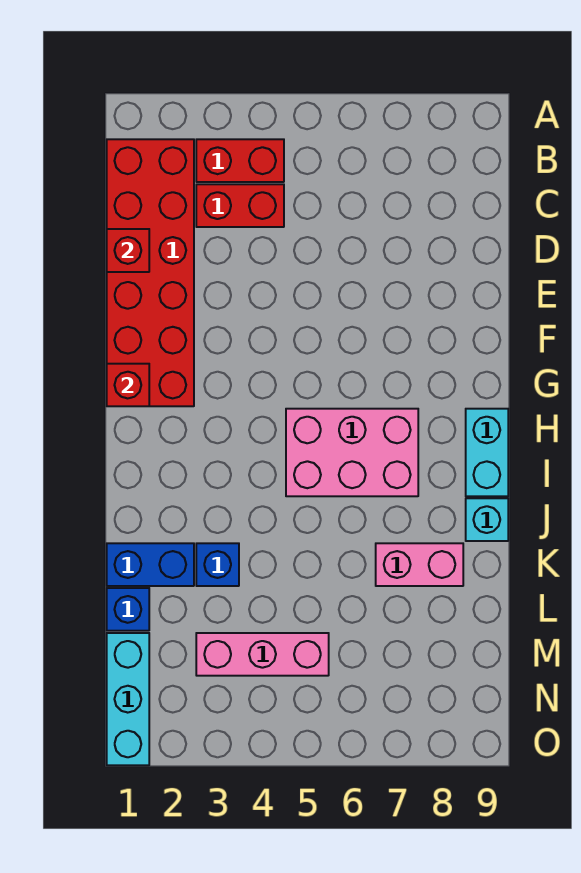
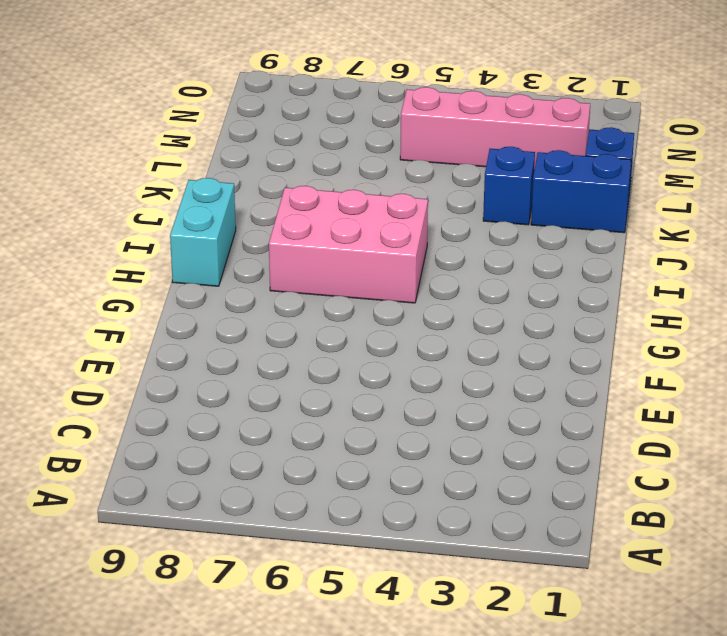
pink 1x4 brick [400,87,590,169] -> pink 1x3 brick [196,633,329,676]
none -> red 2x6 brick [107,139,194,406]
none -> red 1x2 brick [196,139,284,182]
none -> red 1x2 brick [196,184,284,227]

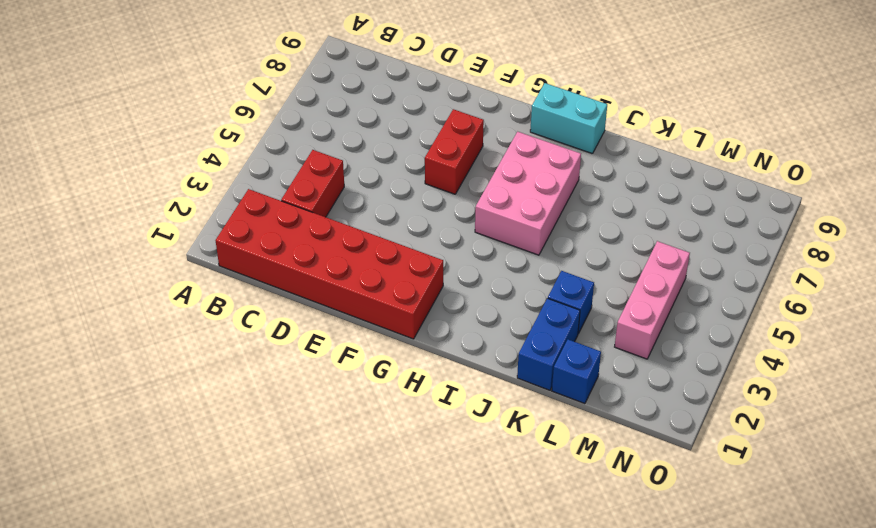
red 1x2 brick [425,109,484,194] -> red 1x2 brick moved to [196,139,284,182]
none -> cyan 1x1 brick [466,498,508,541]
none -> pink 1x2 brick [376,543,463,586]
none -> cyan 1x3 brick [107,633,149,765]

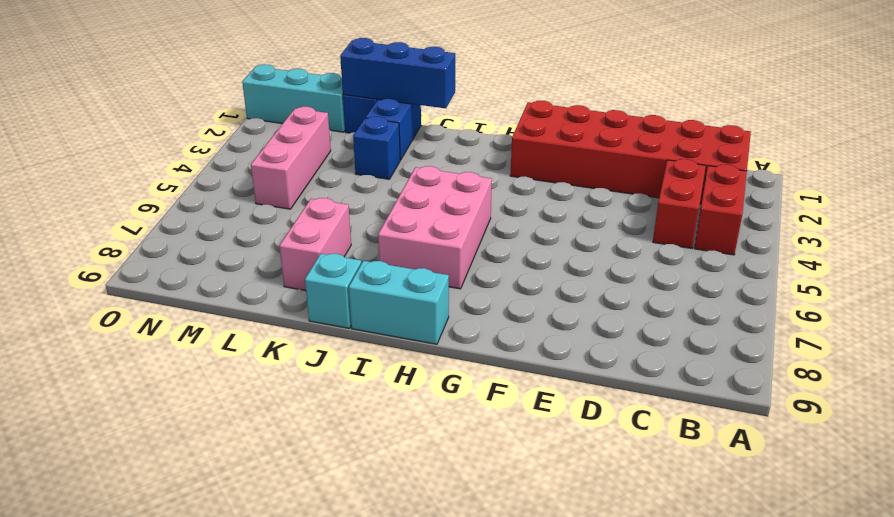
blue 1x3 brick [340,38,455,108] -> none
none -> red 1x1 brick [107,229,149,272]
none -> red 1x1 brick [107,364,149,406]

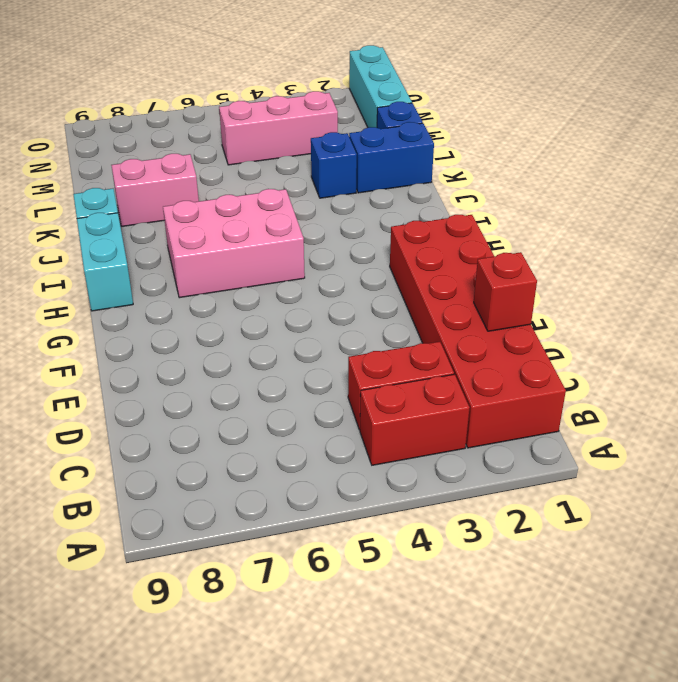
none -> red 1x1 brick [107,364,149,406]

